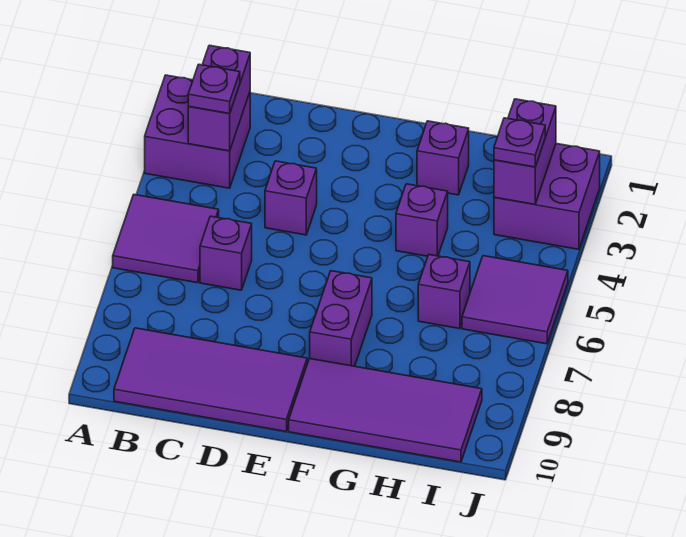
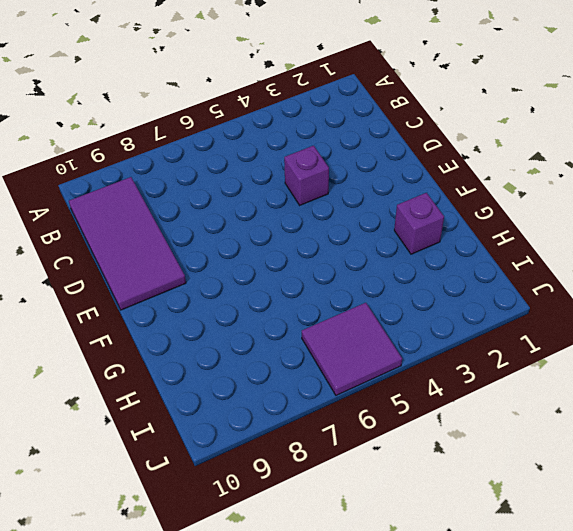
none -> purple 2x2 brick [145,75,250,188]
none -> purple 2x2 tile [113,195,219,283]
none -> purple 1x1 brick [200,216,252,290]

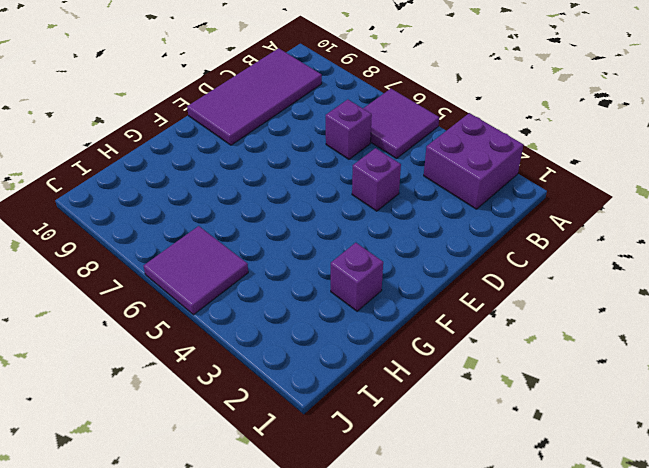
none -> purple 1x2 brick [310,271,372,366]
none -> purple 2x4 tile [289,359,482,462]
none -> purple 1x1 brick [396,184,448,256]

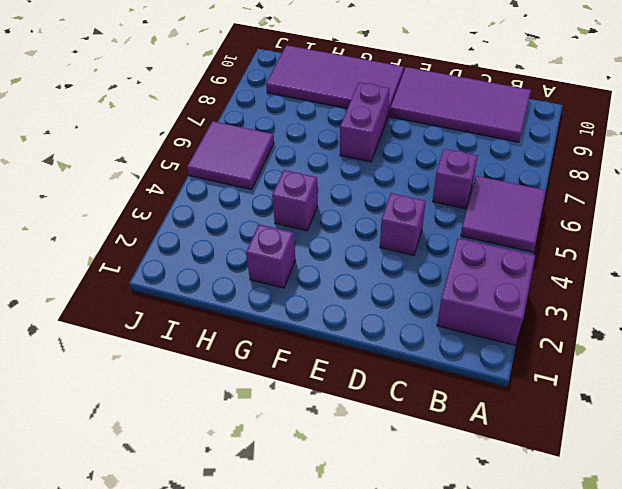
none -> purple 1x1 brick [418,255,470,329]
none -> purple 2x2 brick [494,144,600,249]
none -> purple 1x2 brick [188,45,250,151]

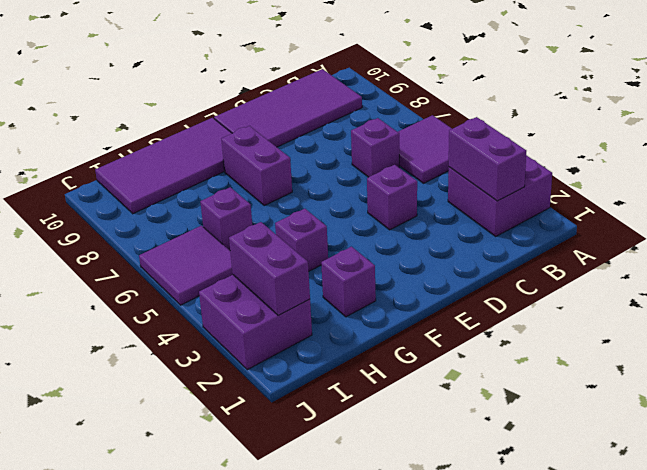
none -> purple 1x1 plate [188,64,240,114]
none -> purple 1x1 plate [494,118,545,167]

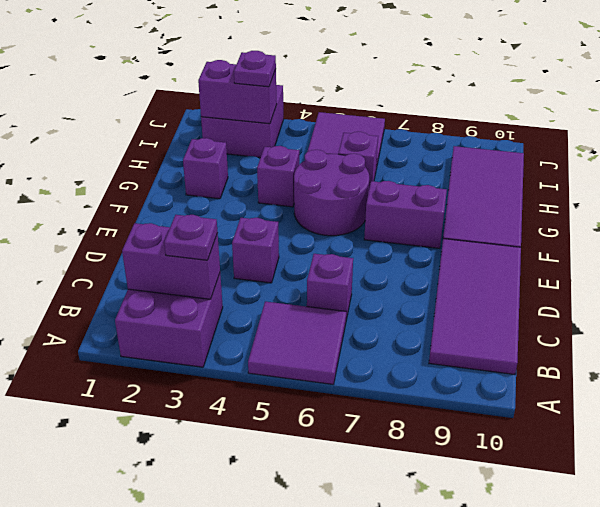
purple 2x2 round brick [294,150,369,236] -> none

